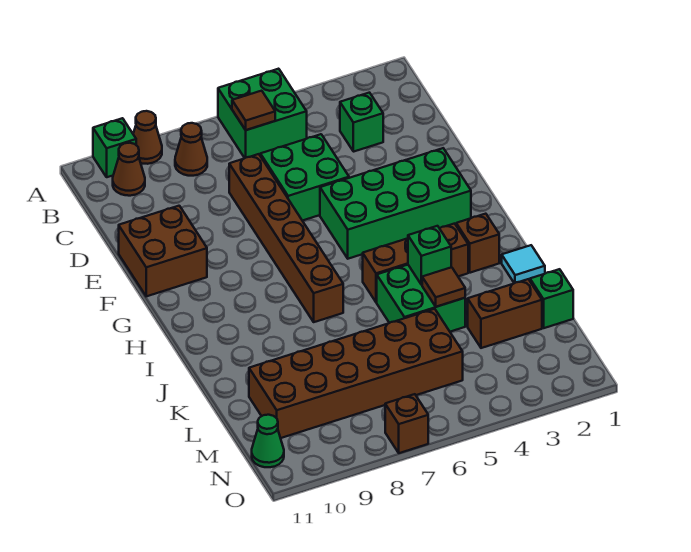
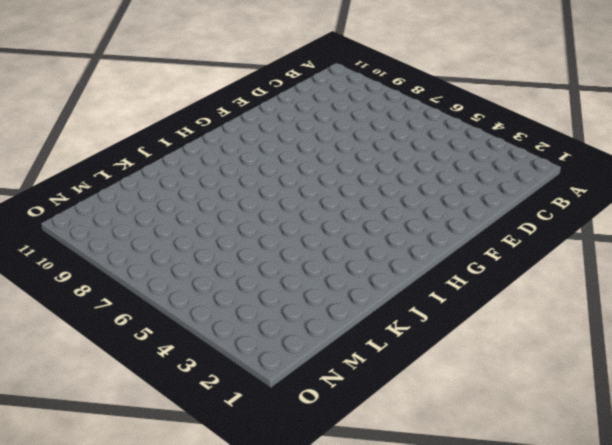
none -> green 2x2 brick [218,69,307,158]
none -> brown 1x1 cone [133,111,162,164]
none -> green 1x1 brick [93,118,136,177]

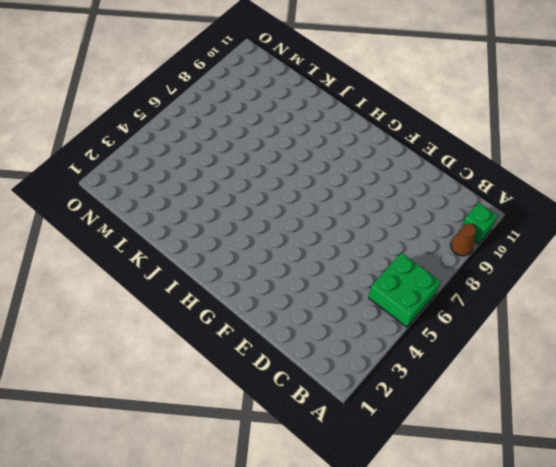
none -> brown 1x1 cone [175,123,207,176]
none -> brown 1x1 cone [113,143,145,196]
none -> green 1x1 brick [340,93,383,152]

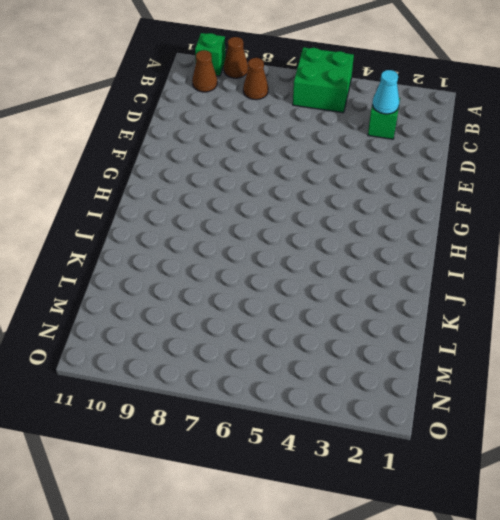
cyan 1x1 cone [373,70,399,114] -> none
none -> green 2x2 brick [260,134,349,221]
none -> brown 1x6 brick [229,154,343,322]
none -> brown 2x2 brick [119,206,207,296]

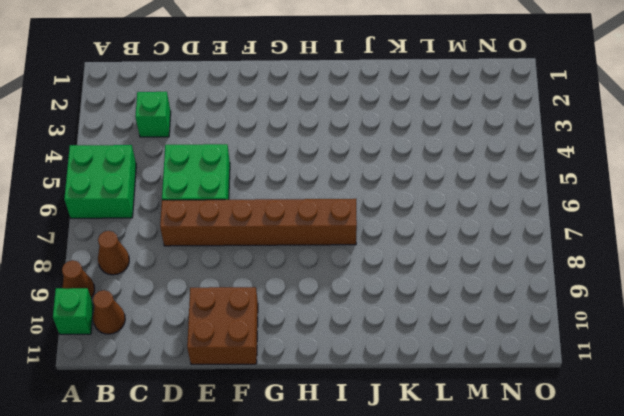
none -> green 2x4 brick [320,148,471,259]
none -> brown 1x1 brick [456,214,499,273]
none -> brown 1x3 brick [363,224,468,302]

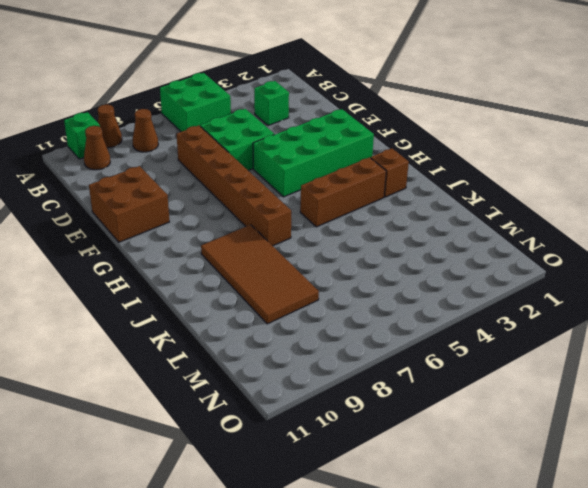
brown 2x4 tile [201,225,319,324] -> brown 2x6 brick [249,309,463,438]
none -> cyan 1x1 tile [502,245,545,283]
none -> green 2x2 brick [377,265,465,332]
none -> green 1x1 brick [530,269,573,328]

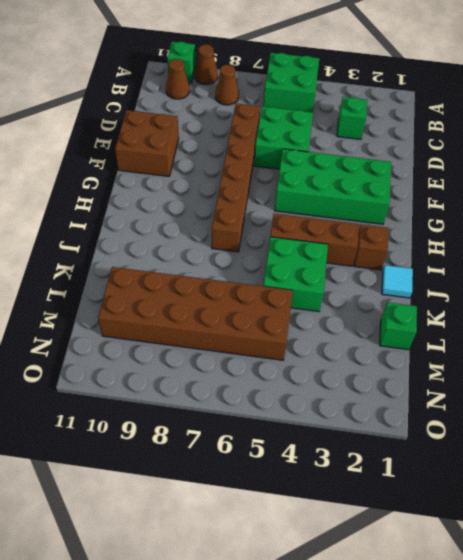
none -> brown 1x2 brick [468,279,542,348]
none -> green 1x1 cone [252,415,284,467]
none -> brown 1x1 brick [385,394,428,453]

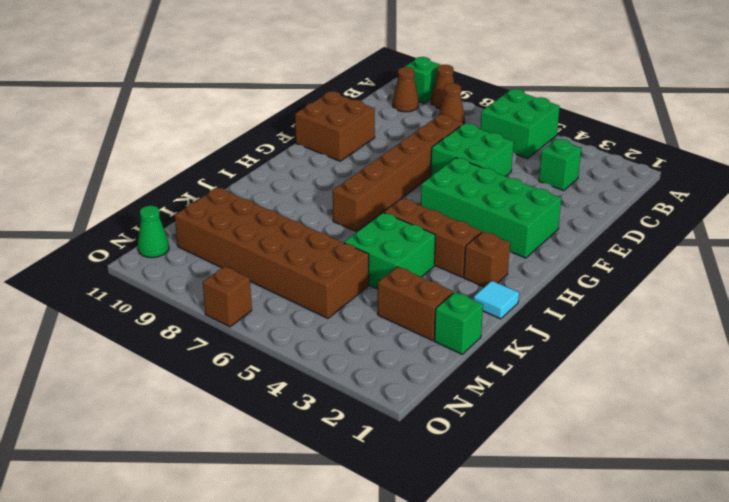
none -> brown 1x1 tile [232,91,275,130]
none -> green 1x1 brick [408,226,451,285]
none -> brown 1x1 tile [422,267,465,307]

